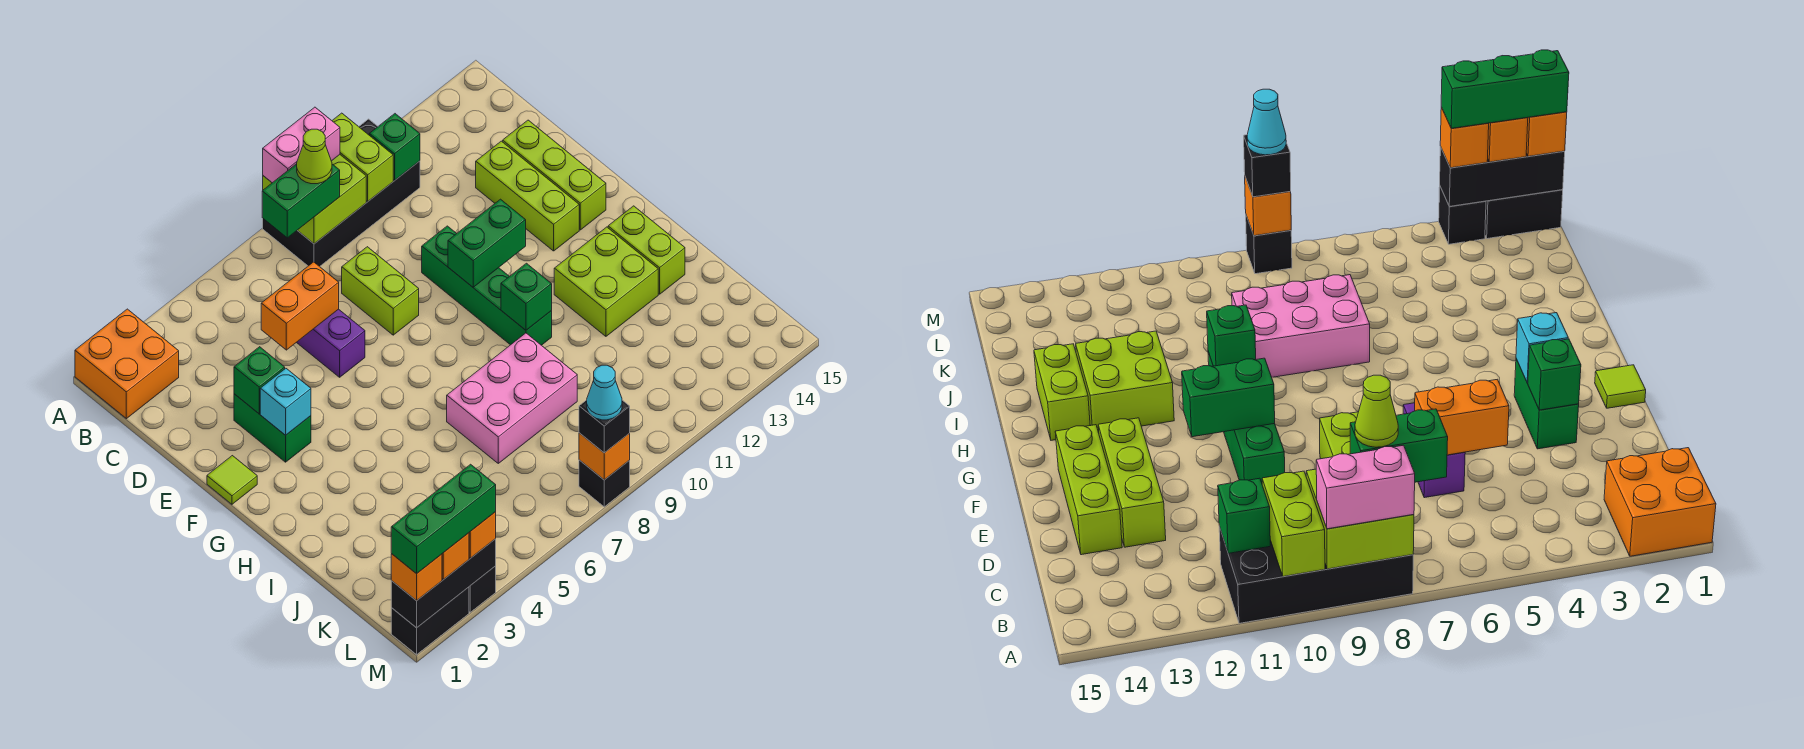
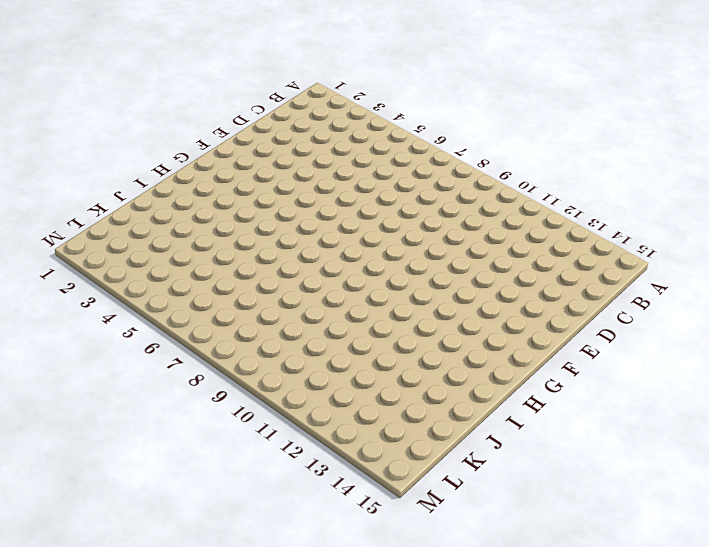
none -> orange 2x2 brick [75,309,179,419]
none -> black 2x4 brick [263,119,420,267]
none -> purple 1x2 brick [296,309,365,377]
none -> lime 1x2 brick [342,247,419,335]

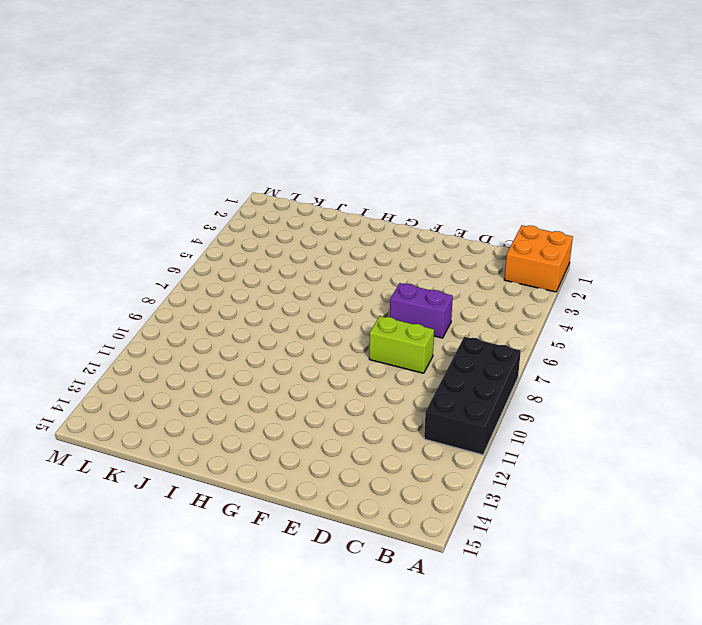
none -> lime 1x3 brick [476,141,579,251]
none -> lime 1x3 brick [503,120,606,230]
none -> green 1x2 brick [234,394,311,462]
none -> green 1x4 brick [422,226,552,345]

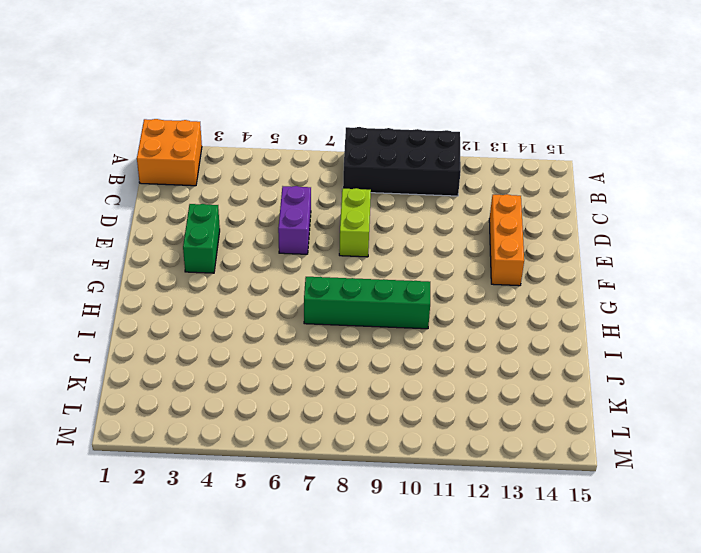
orange 1x3 brick [489,194,524,286] -> lime 1x3 brick [476,141,579,251]
green 1x4 brick [304,277,430,329] -> green 1x4 brick turned to [422,226,552,345]
none -> lime 1x3 brick [503,120,606,230]
none -> lime 1x1 tile [207,456,257,504]
none -> lime 2x2 brick [554,227,658,336]
none -> lime 1x2 brick [608,206,685,294]

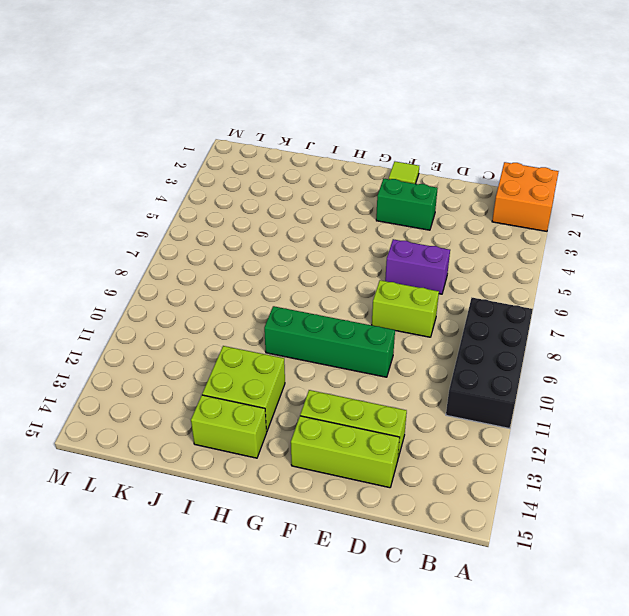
none -> pink 2x3 brick [447,333,577,463]
none -> black 1x2 brick [391,587,469,655]
none -> black 1x1 brick [469,566,496,612]
none -> black 1x1 brick [579,460,630,507]

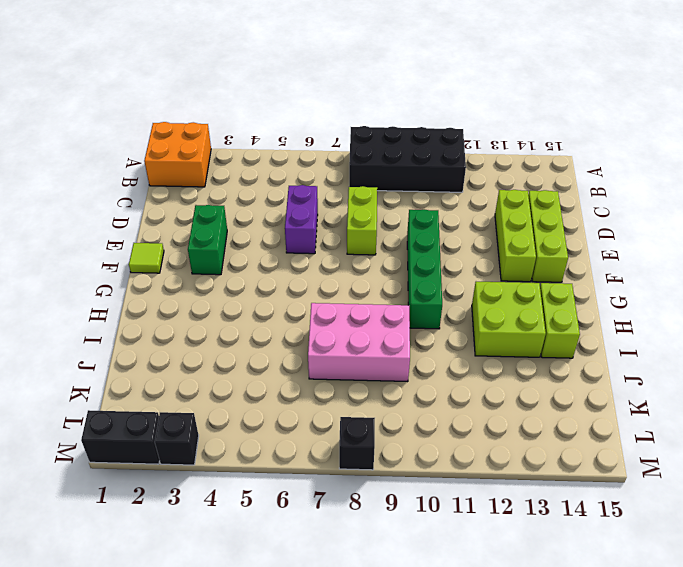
none -> lime 2x2 brick [263,155,366,244]
none -> lime 1x2 brick [332,113,393,201]
none -> green 1x1 brick [369,114,420,180]
none -> orange 1x2 brick [261,262,339,350]

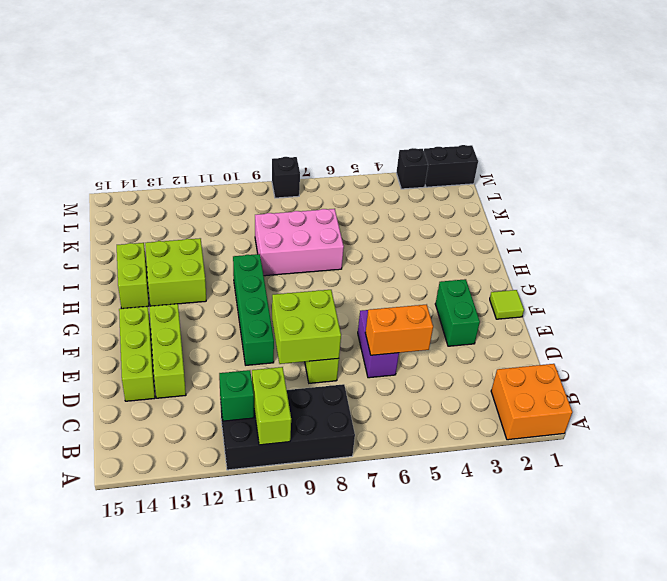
lime 2x2 brick [272,290,341,364] -> lime 2x2 brick moved to [263,155,366,244]
none -> green 1x1 brick [234,347,285,414]
none -> cyan 1x1 brick [260,368,311,435]
none -> green 1x2 brick [448,199,526,287]
none -> green 1x1 brick [501,263,552,330]

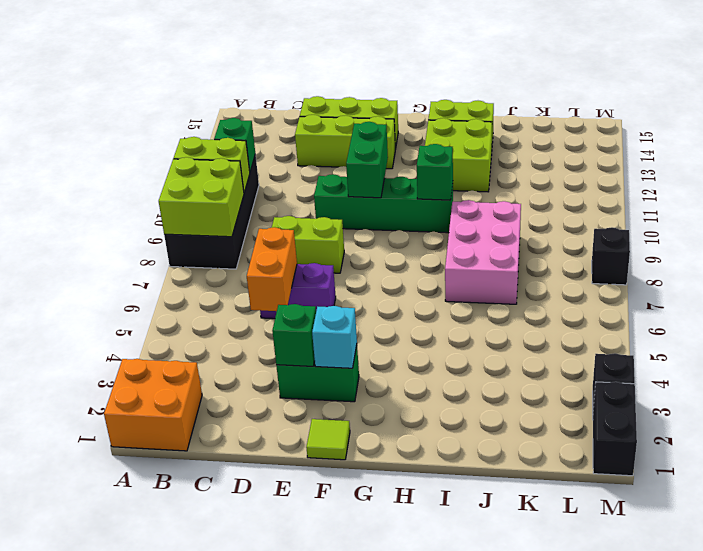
none -> black 1x3 brick [391,539,496,628]
none -> orange 1x1 brick [579,433,630,480]
none -> pink 1x2 brick [263,107,340,183]
none -> green 1x2 brick [262,164,340,238]

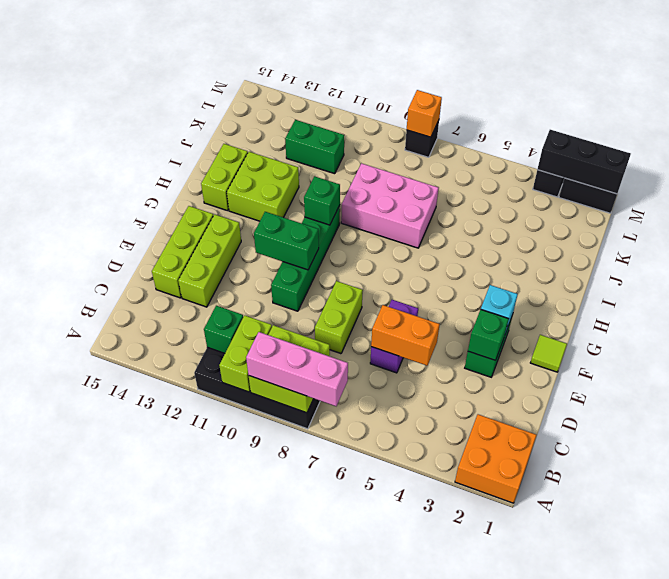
pink 1x3 brick [246,332,348,406] -> pink 1x2 brick [263,107,340,183]
green 1x2 brick [285,120,344,174] -> green 1x2 brick moved to [262,164,340,238]
none -> orange 1x1 brick [391,554,442,601]
none -> orange 1x1 brick [442,533,469,580]
none -> orange 1x1 brick [469,512,496,558]
none -> black 1x1 brick [579,400,630,453]

